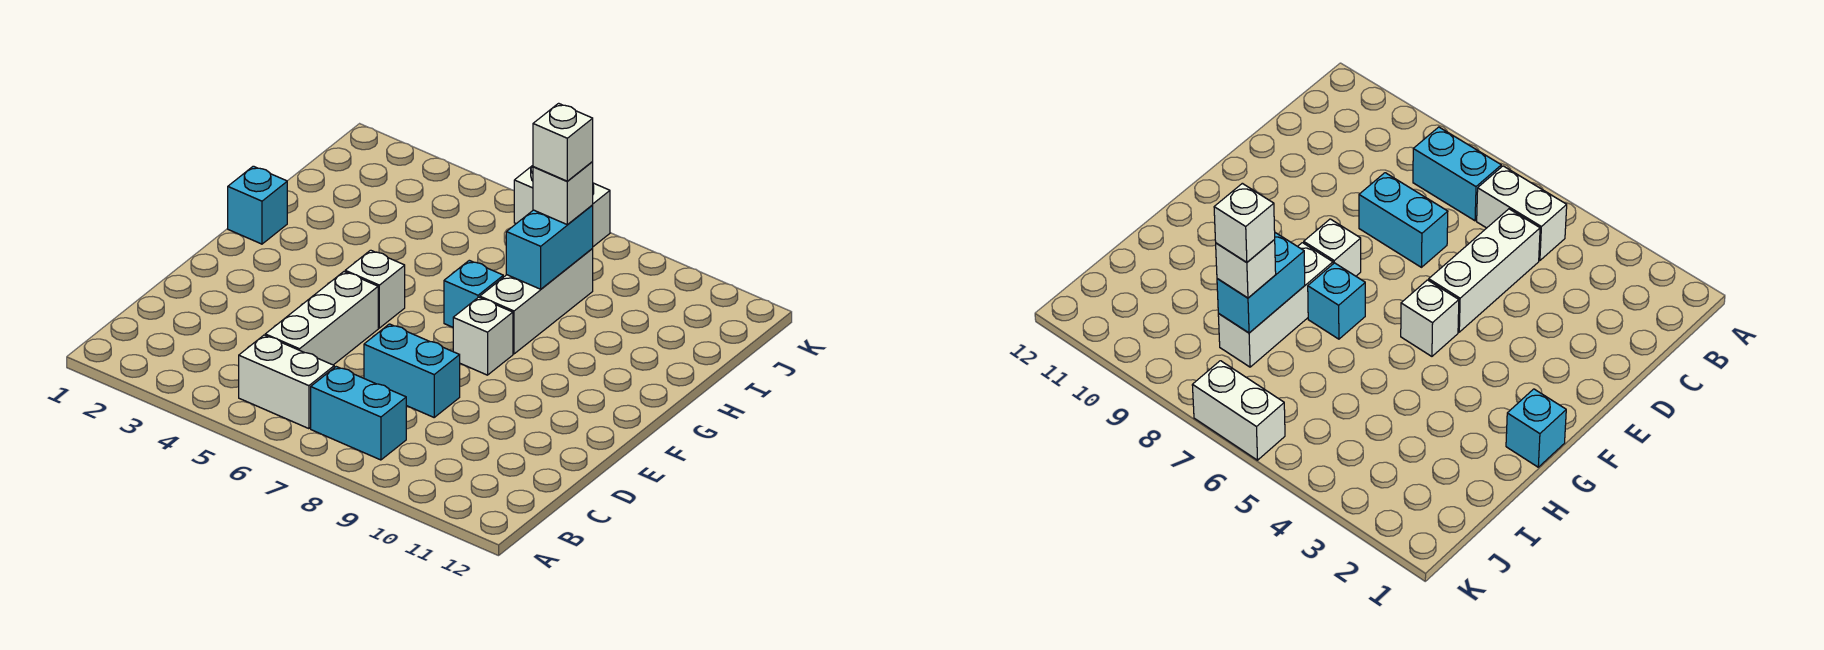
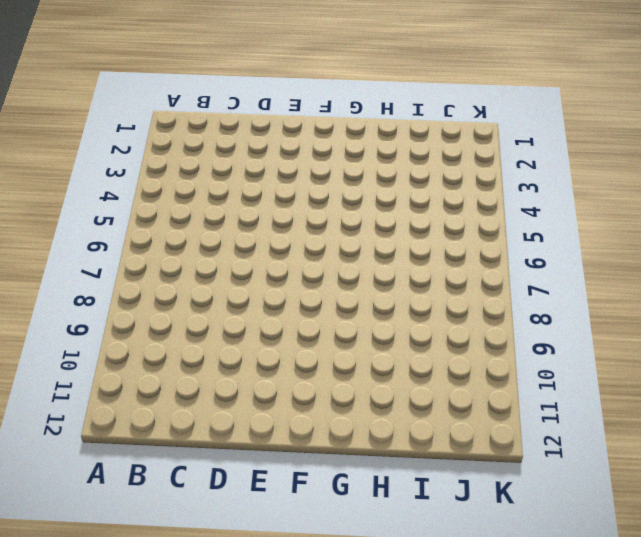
none -> white 1x2 brick [239,335,334,429]
none -> cyan 1x2 brick [311,367,406,460]
none -> white 1x3 brick [265,272,378,365]

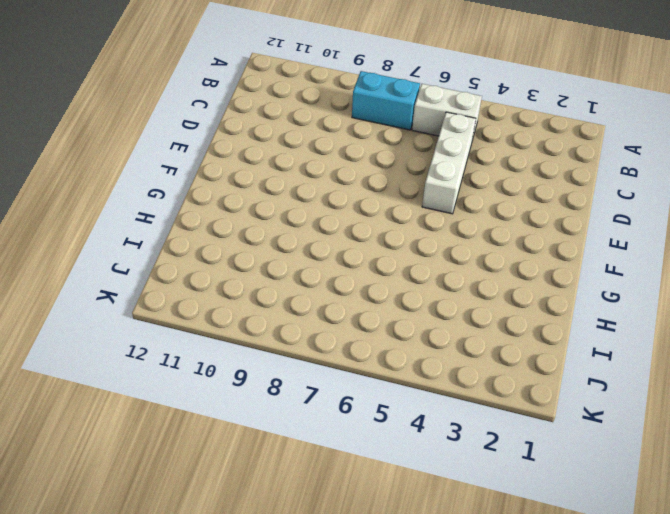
none -> cyan 1x2 brick [364,324,460,417]
none -> white 1x1 brick [345,250,405,328]
none -> white 1x1 brick [453,297,513,375]

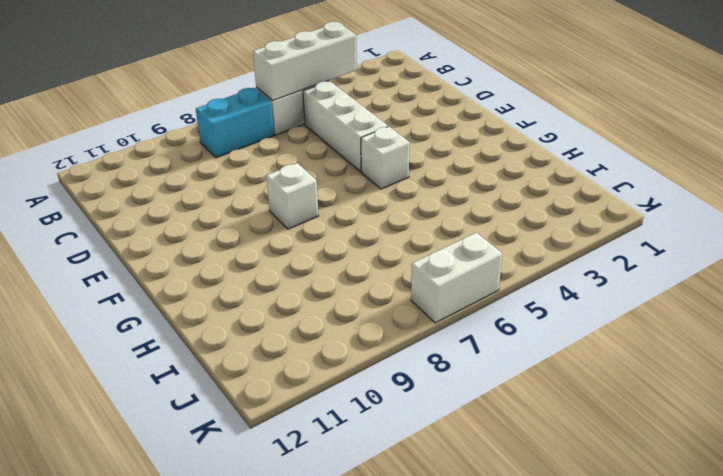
white 1x3 brick [253,22,357,101] -> white 1x3 brick turned to [480,249,593,354]
none -> cyan 1x2 brick [364,324,460,417]
none -> cyan 1x1 brick [228,166,287,244]
none -> cyan 1x1 brick [444,260,503,327]

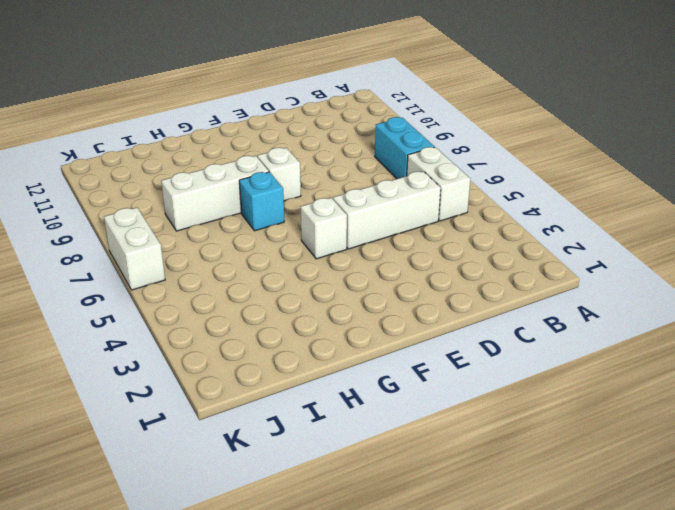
none -> cyan 1x2 brick [364,324,460,417]
none -> cyan 1x1 brick [228,166,287,244]
none -> cyan 1x2 brick [506,205,593,289]

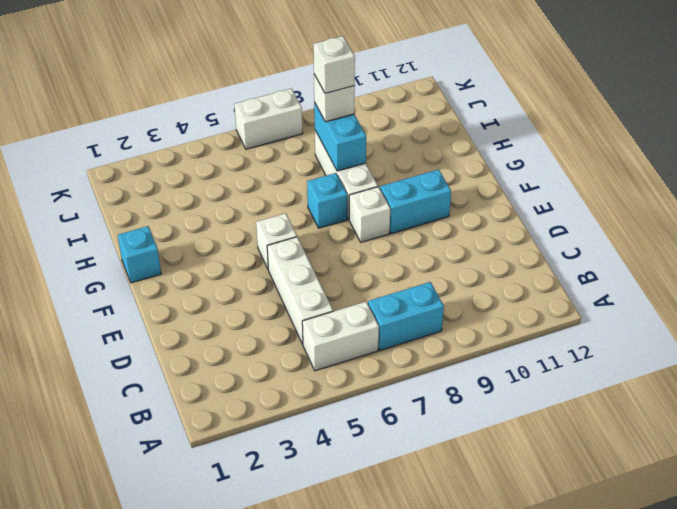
cyan 1x2 brick [380,169,451,234] -> cyan 1x2 brick moved to [364,324,460,417]

